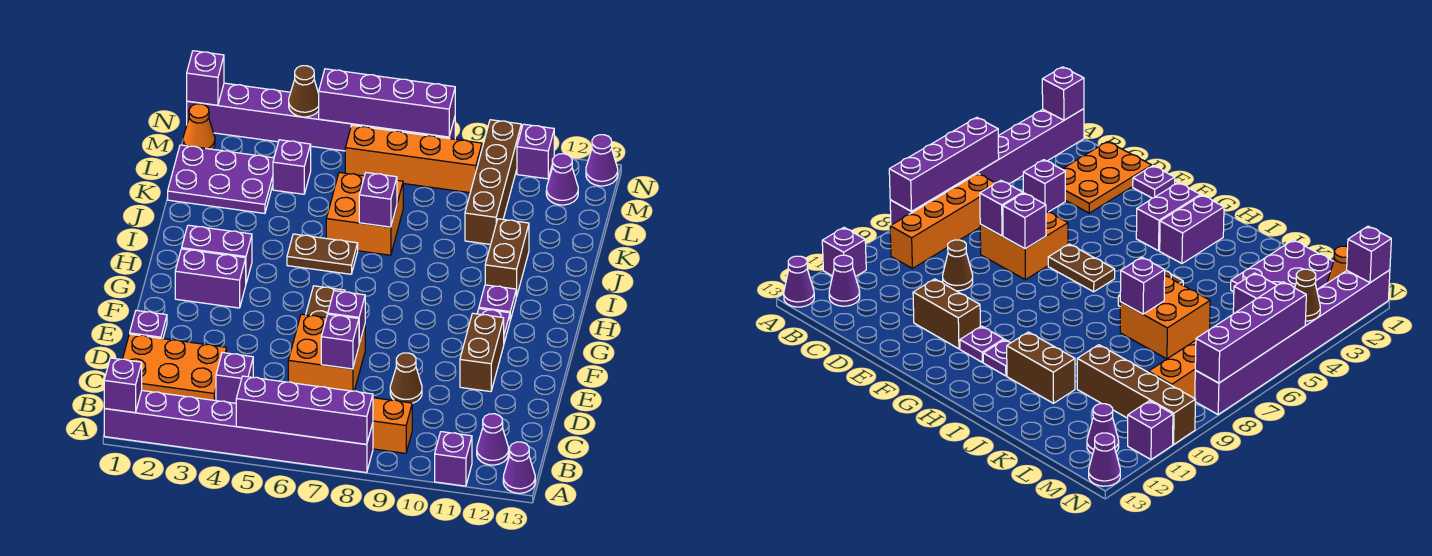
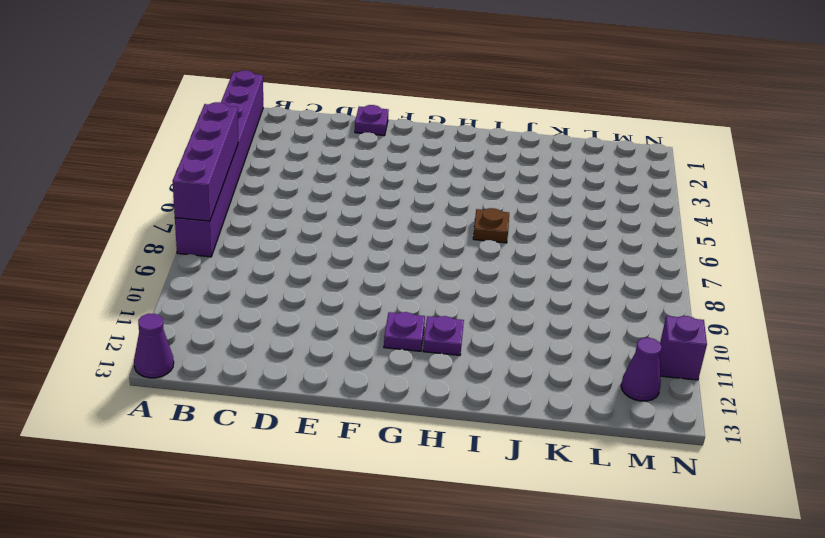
brown 1x1 plate [473,208,509,243] -> brown 1x2 plate [287,234,358,274]
none -> purple 1x1 brick [435,432,472,486]
none -> orange 1x4 brick [373,398,412,453]
none -> purple 1x1 cone [477,414,509,465]
none -> orange 2x3 plate [123,334,227,400]

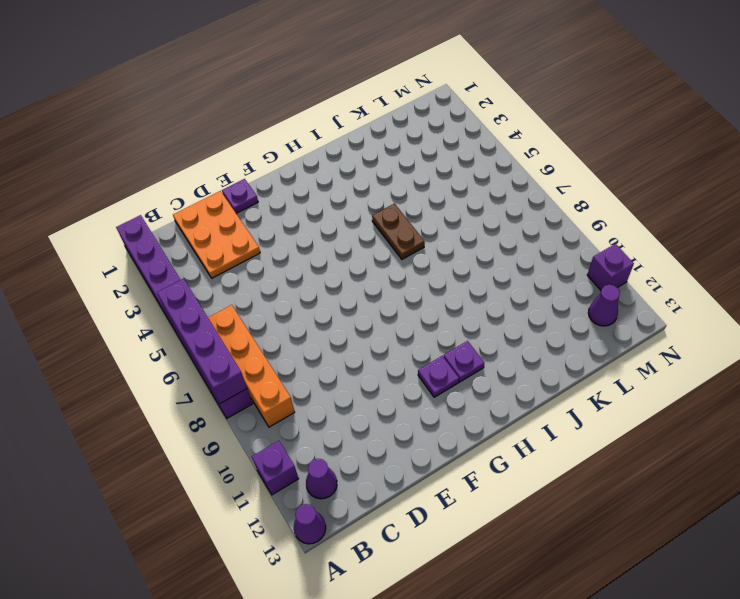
none -> purple 1x1 brick [216,353,253,403]
none -> orange 2x2 brick [288,314,365,391]
none -> brown 1x1 cone [390,353,422,403]
none -> brown 1x2 brick [460,313,504,392]

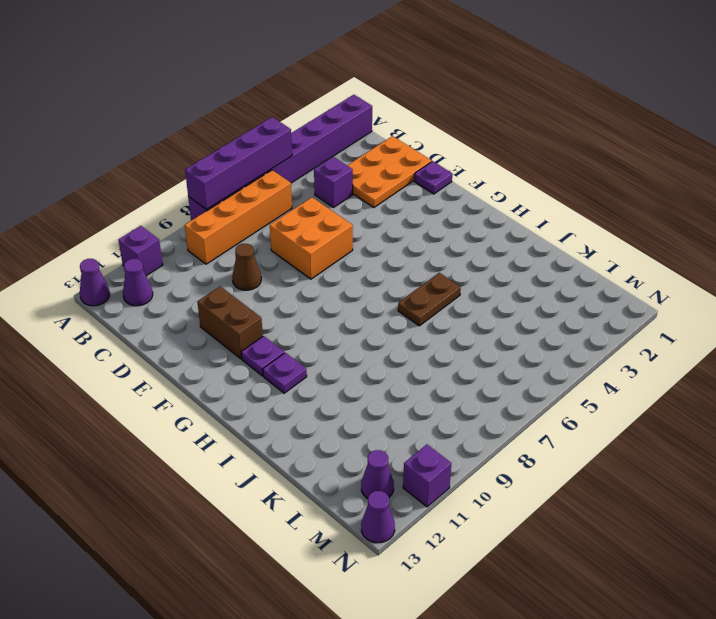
none -> brown 1x2 plate [306,286,345,318]
none -> purple 1x2 brick [175,249,246,308]
none -> purple 1x2 brick [182,225,252,283]
none -> brown 1x2 brick [485,219,529,297]

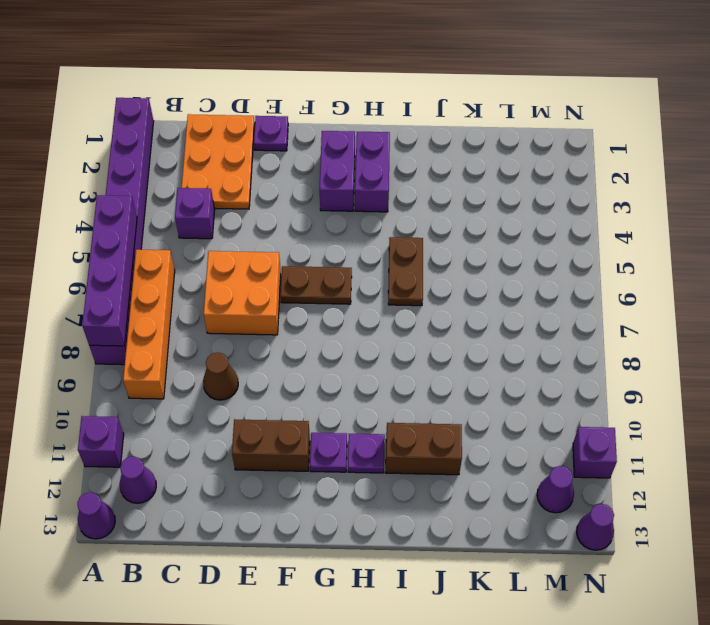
none -> orange 2x2 brick [326,173,403,255]
none -> purple 2x3 plate [168,145,274,213]
none -> brown 1x4 brick [465,120,521,245]
none -> purple 1x1 brick [273,140,311,194]

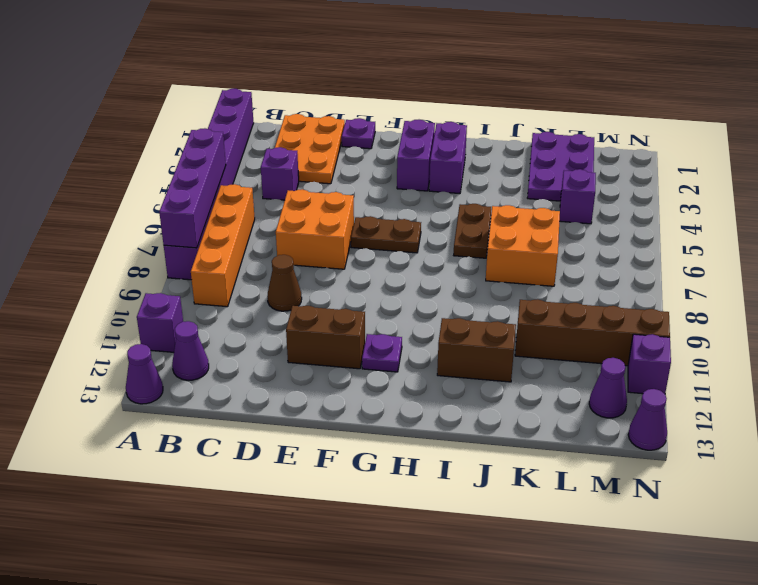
none -> purple 1x1 plate [479,285,516,320]
none -> orange 1x1 cone [183,104,215,149]
none -> orange 1x4 brick [345,125,482,193]
none -> purple 1x8 brick [187,83,455,151]

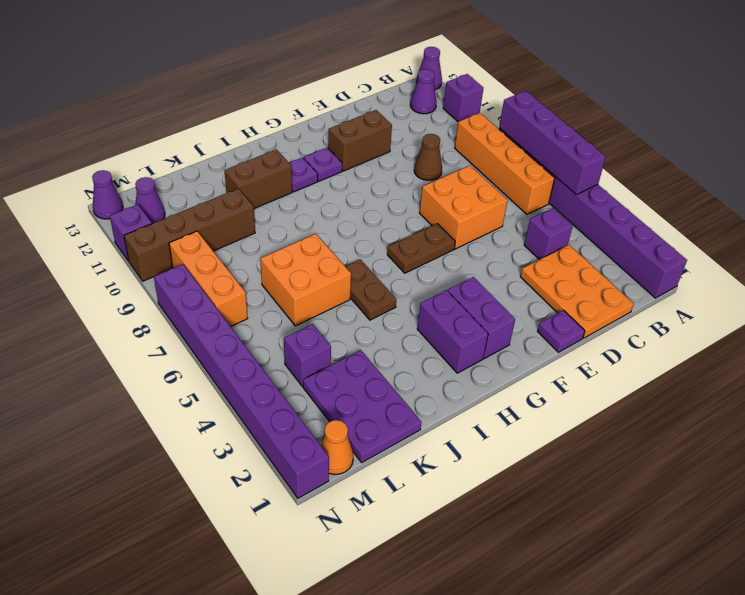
orange 1x3 brick [169,231,248,327] -> orange 1x4 brick [345,125,482,193]
none -> purple 1x1 brick [104,358,142,413]
none -> purple 1x1 brick [321,314,359,369]
none -> purple 1x1 brick [328,291,365,344]
none -> purple 1x1 brick [359,173,397,227]

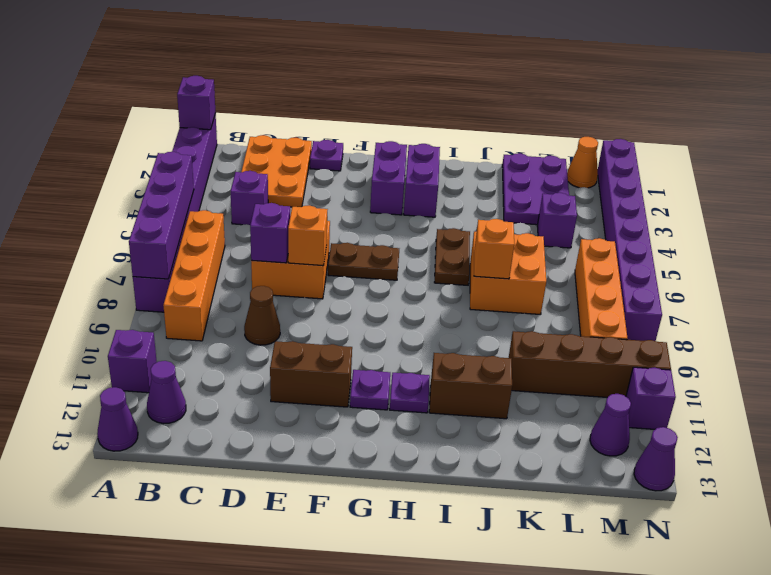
orange 1x1 brick [288,206,328,266] -> purple 1x1 brick [328,291,365,344]
orange 1x1 brick [474,219,514,279] -> purple 1x1 brick [359,173,397,227]
none -> purple 1x1 brick [187,51,224,105]
none -> brown 1x1 cone [289,66,319,117]
none -> purple 1x4 brick [319,69,455,137]

